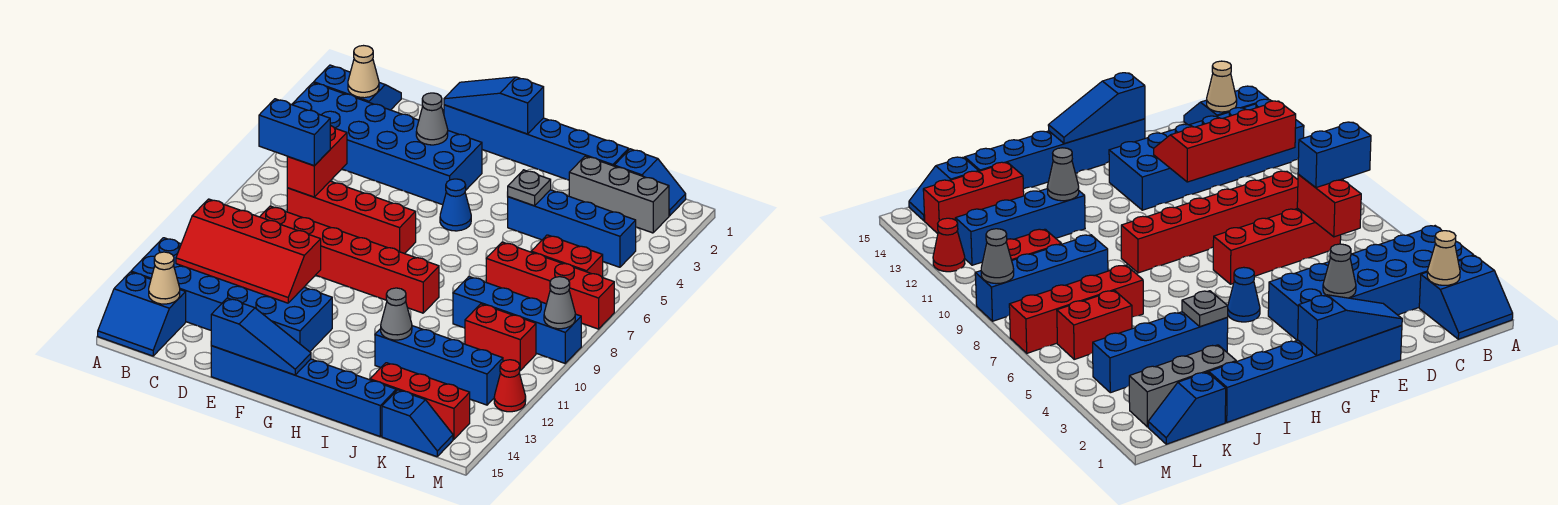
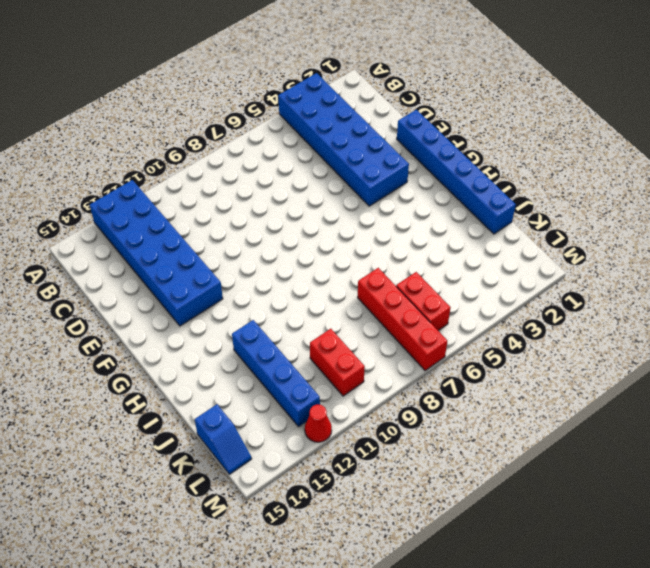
none -> blue 2x2 slope [314,65,401,110]
none -> blue 2x2 slope [98,272,186,356]
none -> red 1x4 brick [287,181,416,254]
none -> red 1x6 brick [260,206,439,313]

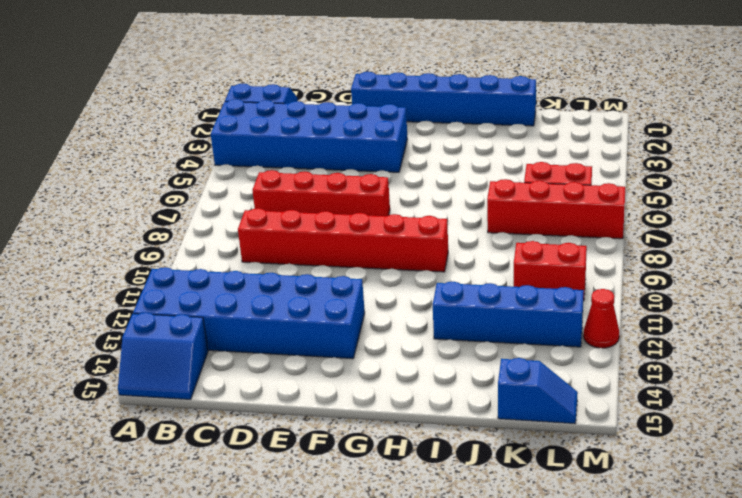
none -> blue 1x6 brick [211,346,396,436]
none -> blue 1x1 cone [440,179,471,231]
none -> blue 1x4 brick [508,190,636,267]
none -> grey 1x3 brick [569,156,669,233]

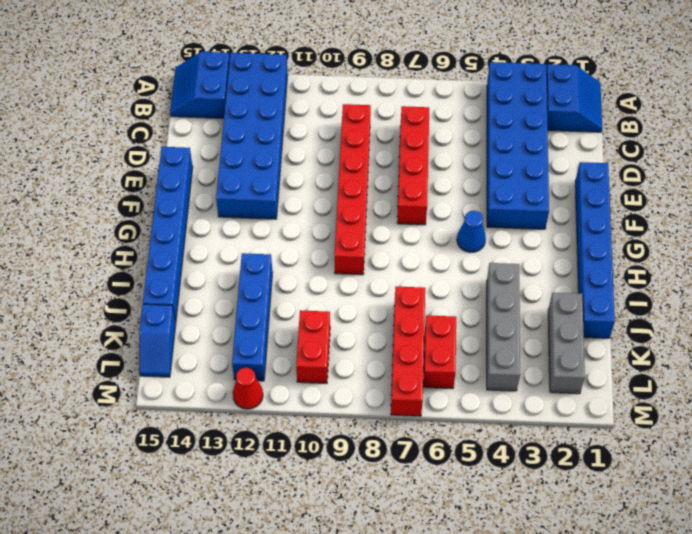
grey 1x4 brick [487,263,520,391] -> blue 1x4 brick [508,190,636,267]
none -> blue 1x4 brick [453,277,581,363]
none -> red 1x3 brick [370,363,470,440]
none -> blue 1x2 slope [614,149,686,216]
none -> tan 1x1 cone [348,46,379,98]

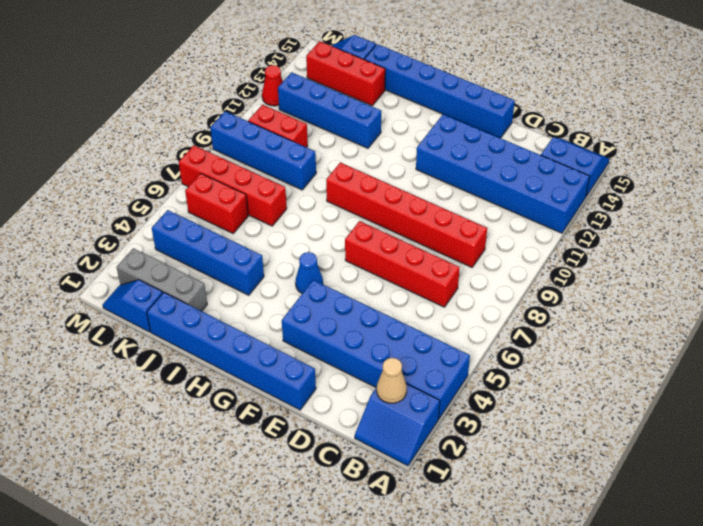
none -> red 2x4 slope [176,199,321,303]
none -> tan 1x1 cone [149,252,180,304]
none -> red 1x2 brick [287,125,347,197]
none -> blue 1x3 slope [444,77,544,134]

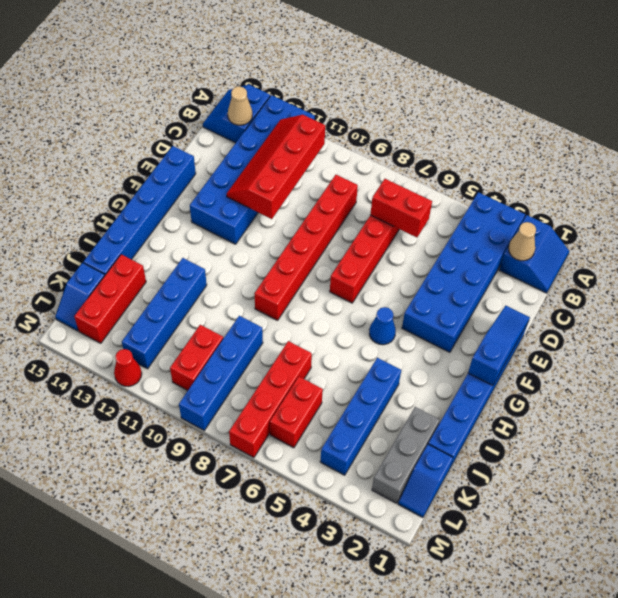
none -> grey 1x1 cone [416,93,448,145]
none -> blue 1x3 slope [211,298,311,375]
none -> grey 1x1 plate [508,170,551,206]
none -> grey 1x1 cone [381,288,412,340]

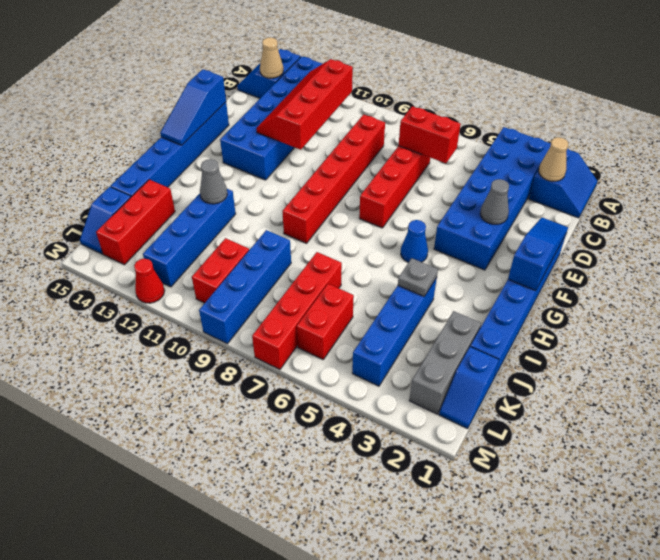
none -> grey 1x1 cone [544,277,575,329]
none -> blue 1x2 brick [259,99,330,166]

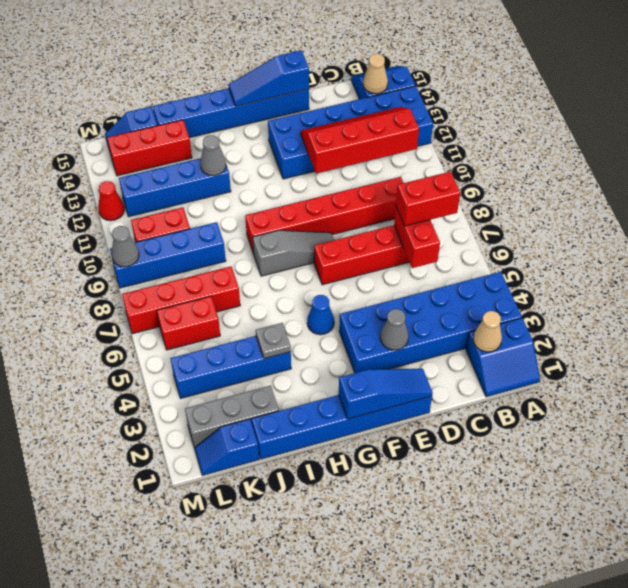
red 1x2 brick [396,172,460,226] -> blue 1x2 brick [259,99,330,166]
grey 1x3 slope [253,230,334,276] -> none

